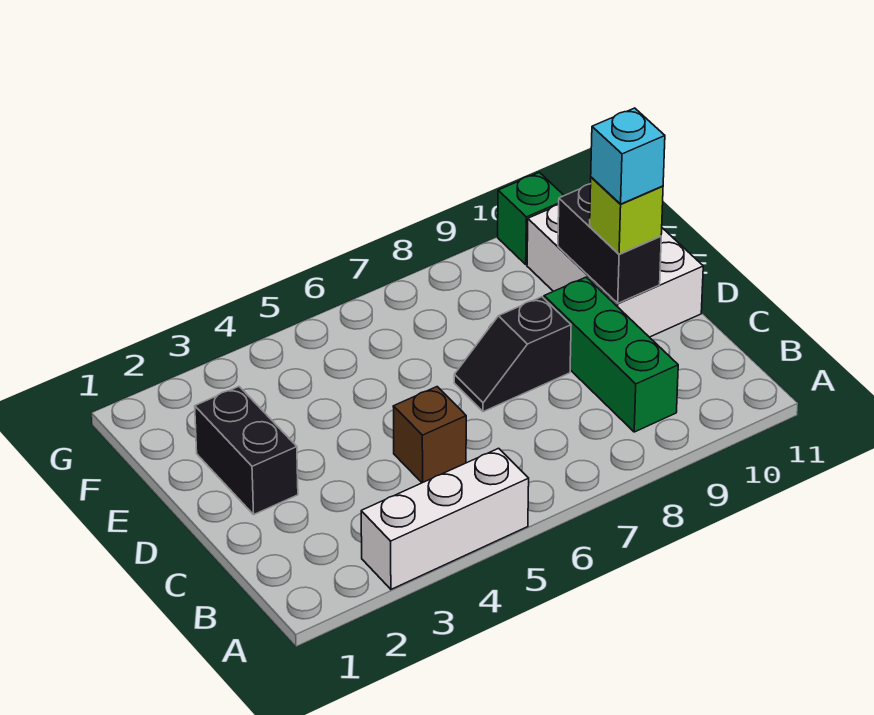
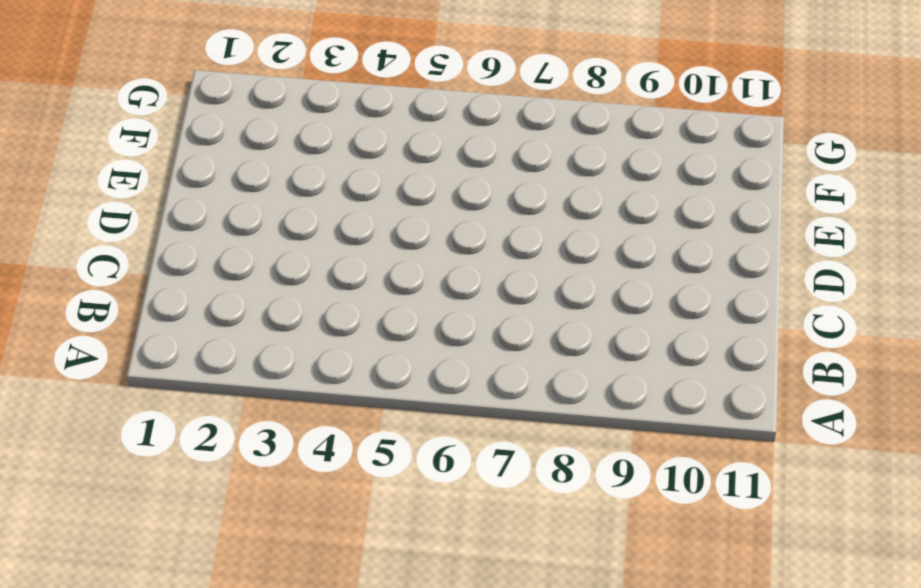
none -> white 1x3 brick [361,448,529,589]
none -> green 1x3 brick [544,277,678,432]

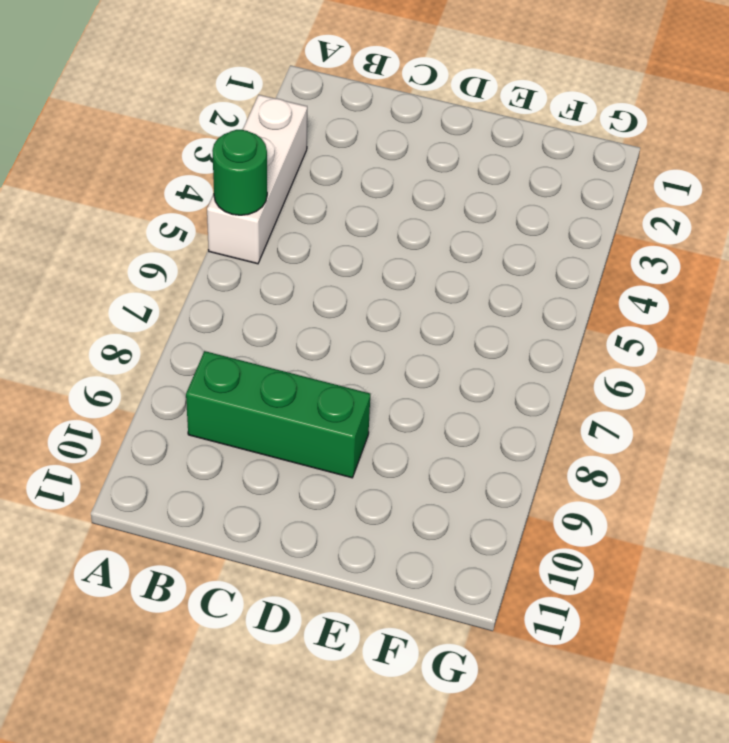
green 1x1 round brick [212,130,267,215] -> none
none -> brown 1x1 brick [393,387,466,483]
none -> black 1x2 brick [195,387,298,514]

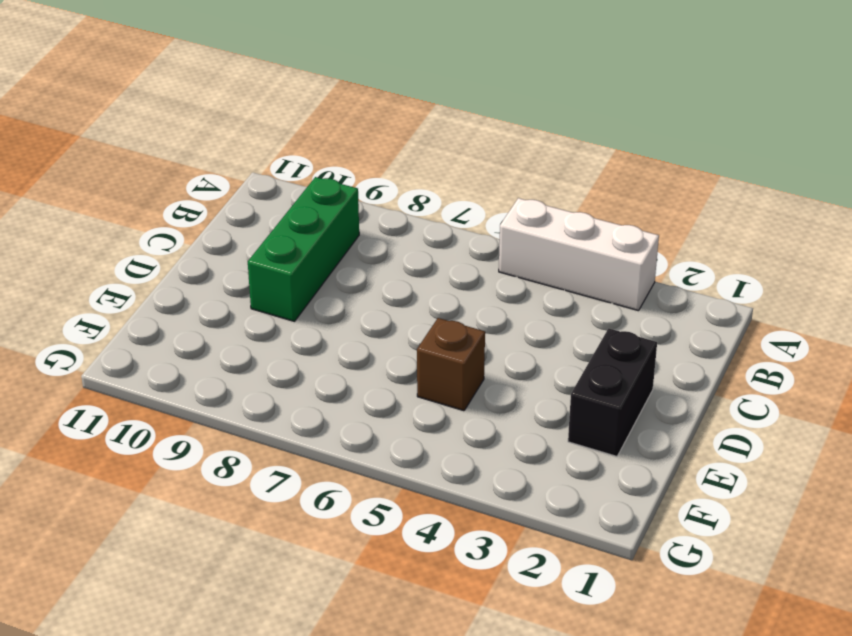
brown 1x1 brick [417,318,485,411] -> brown 1x1 brick moved to [393,387,466,483]
none -> black 1x2 slope [454,297,571,412]
none -> white 2x3 brick [527,205,703,337]

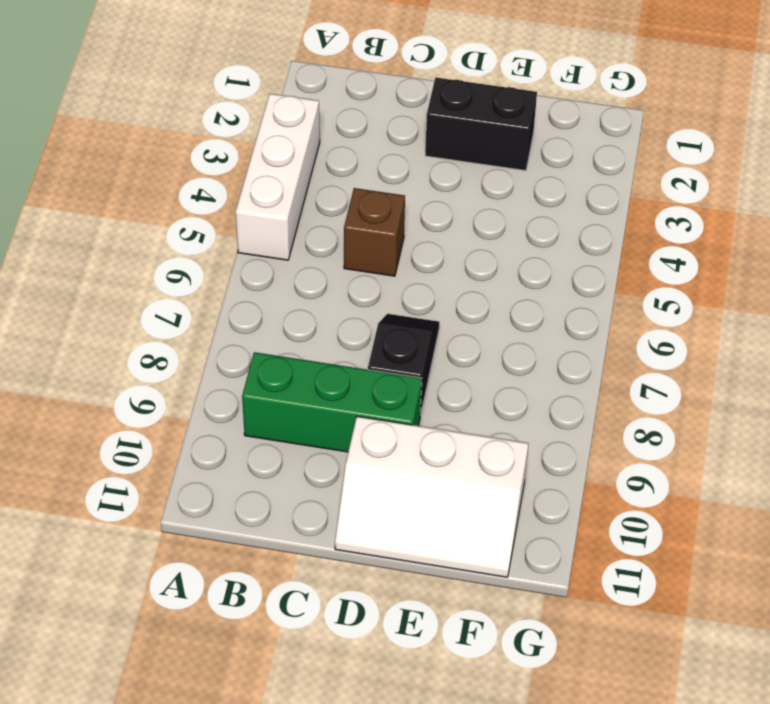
white 2x3 slope [335,416,529,577] -> white 2x3 brick [527,205,703,337]
none -> green 1x1 brick [498,172,564,264]
none -> black 1x2 brick [558,184,661,303]

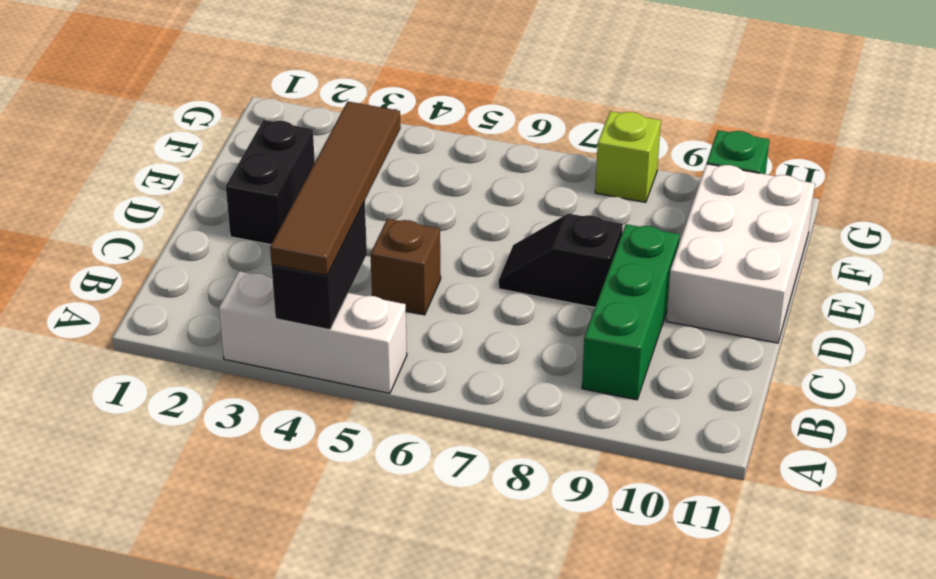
black 1x2 brick [272,201,367,330] -> black 1x2 brick moved to [558,184,661,303]
brown 1x4 tile [270,101,401,275] -> none
lime 1x1 brick [595,111,661,202] -> lime 1x1 brick moved to [590,177,663,254]
none -> cyan 1x1 brick [591,108,665,204]

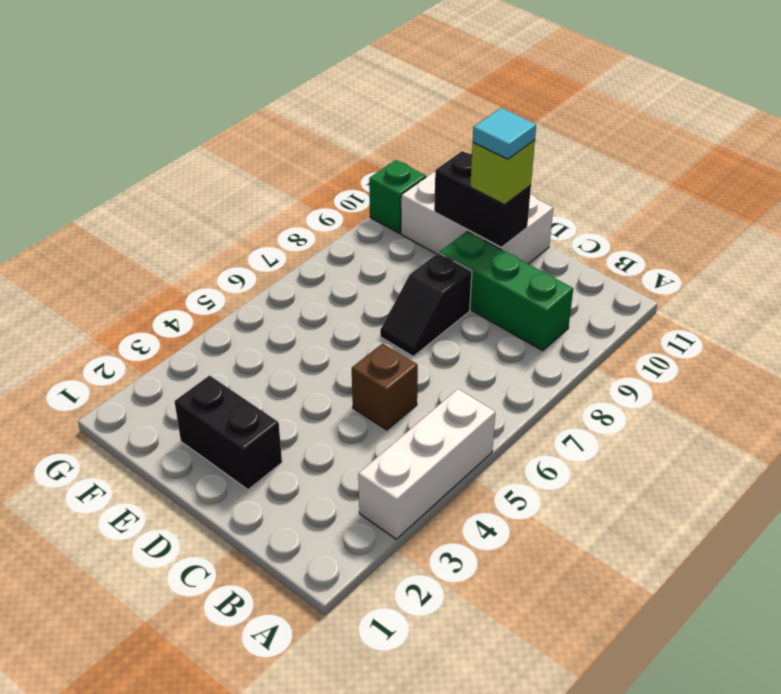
cyan 1x1 tile [473,108,536,159] -> cyan 1x1 brick [591,108,665,204]

